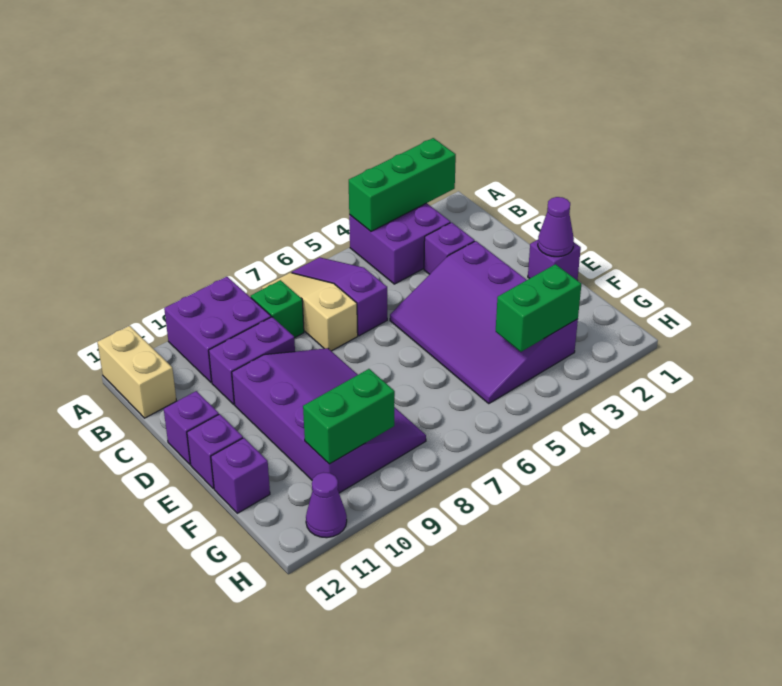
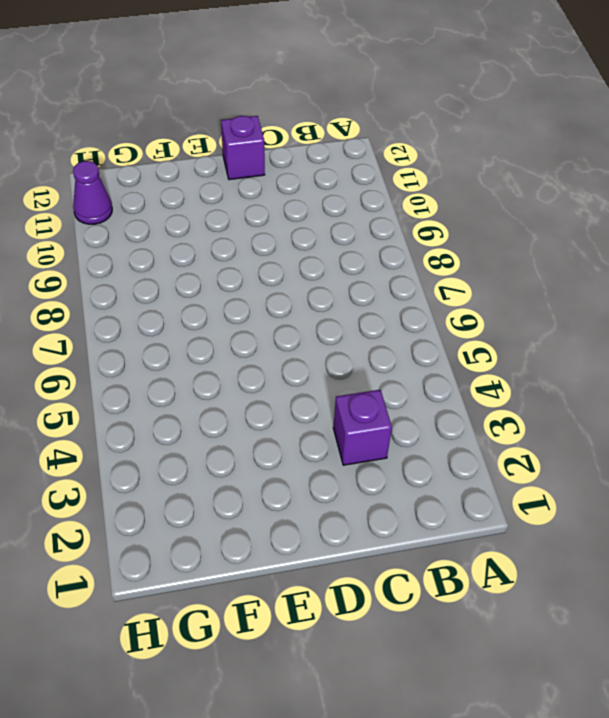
none -> purple 2x2 brick [349,203,450,284]
none -> purple 1x3 slope [292,257,387,336]
none -> tan 1x3 slope [262,273,358,351]

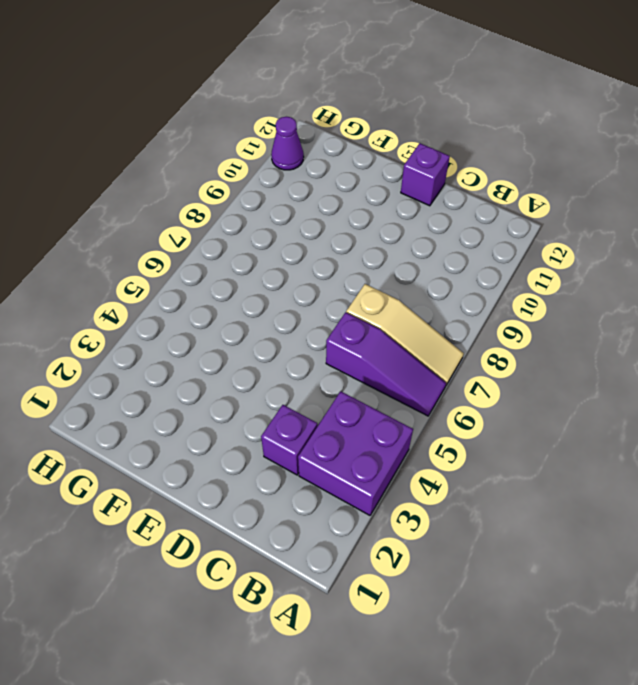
none -> purple 2x2 brick [164,277,271,382]
none -> tan 1x2 brick [97,326,176,418]
none -> green 1x1 brick [251,280,304,338]

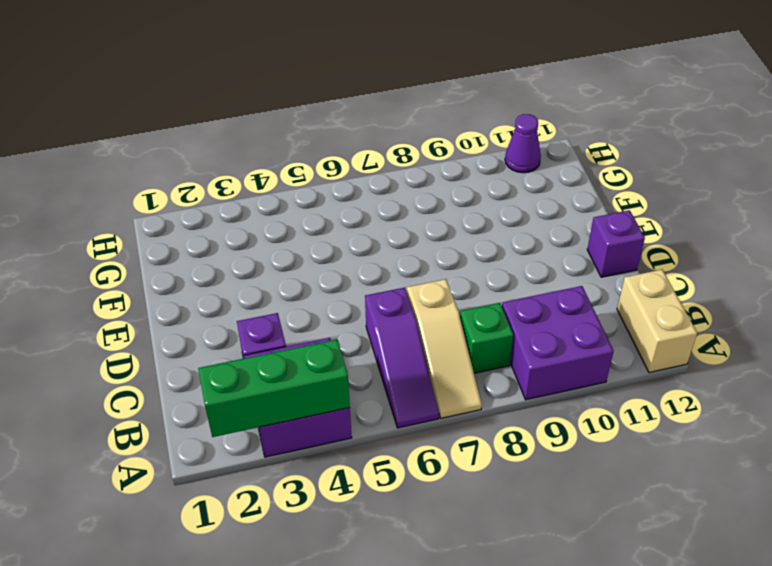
none -> purple 1x2 brick [209,317,295,404]
none -> purple 3x4 slope [390,241,578,403]
none -> purple 3x4 slope [232,348,426,493]

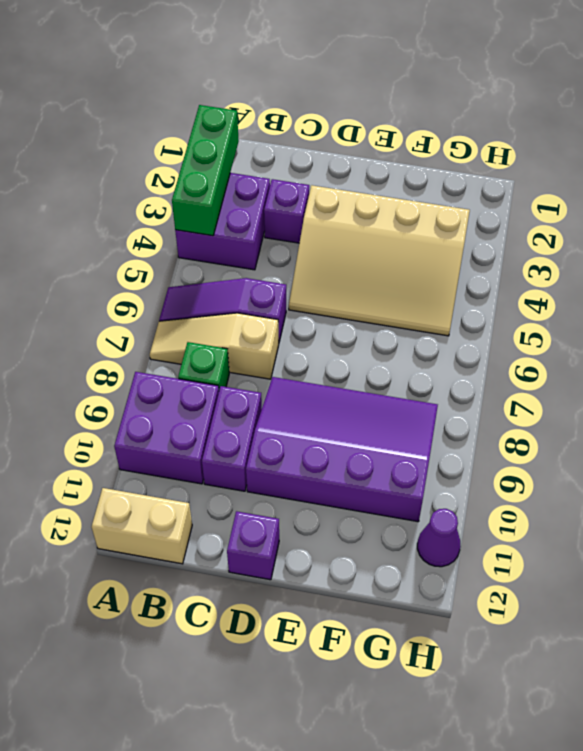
tan 3x4 slope [289,185,470,336] -> purple 3x4 slope [390,241,578,403]
none -> purple 1x1 brick [528,240,581,280]
none -> purple 1x1 brick [187,414,243,488]
none -> purple 1x1 brick [211,438,270,513]

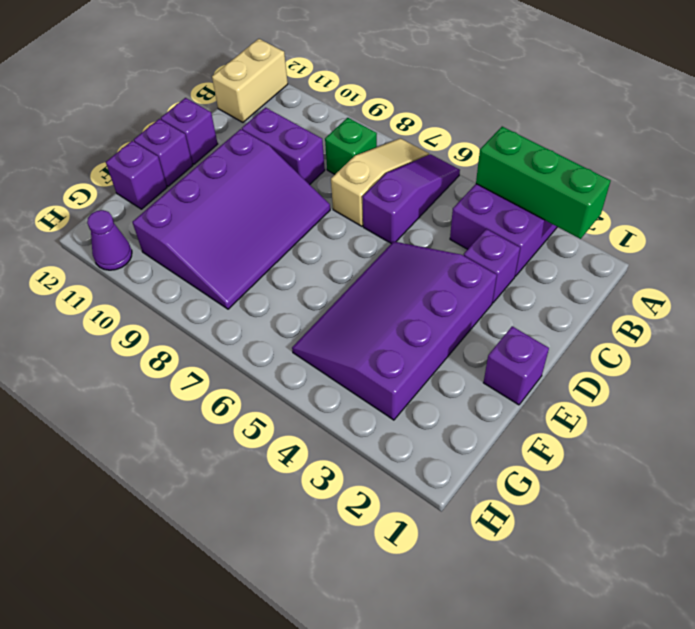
none -> purple 2x2 brick [164,277,271,382]
none -> purple 1x1 cone [538,197,574,257]
none -> green 1x2 brick [496,264,581,352]

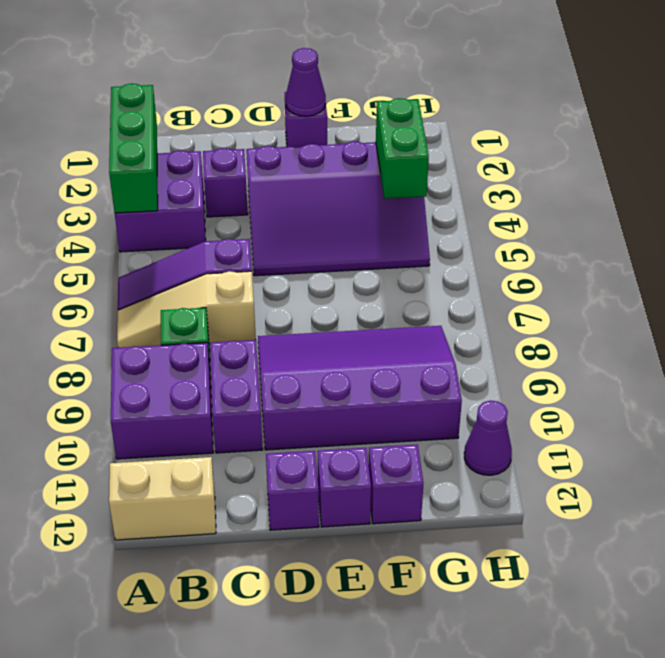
none -> green 1x2 brick [303,369,395,464]

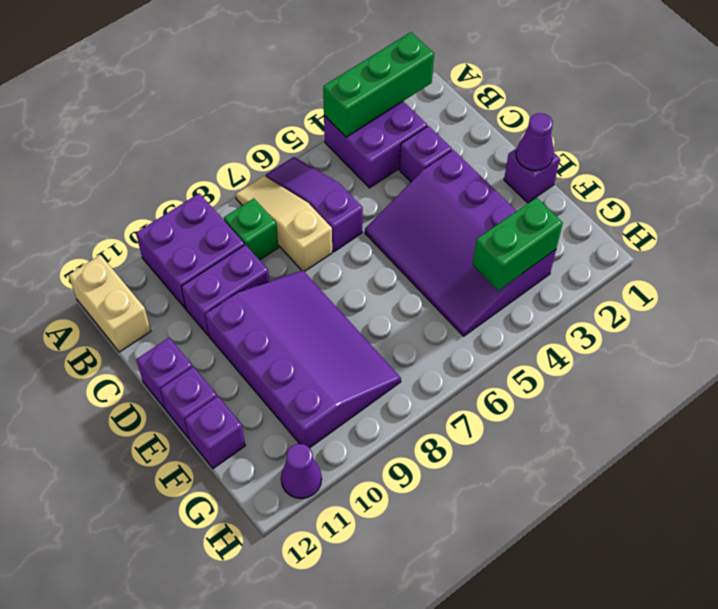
none -> green 1x2 brick [303,369,395,464]

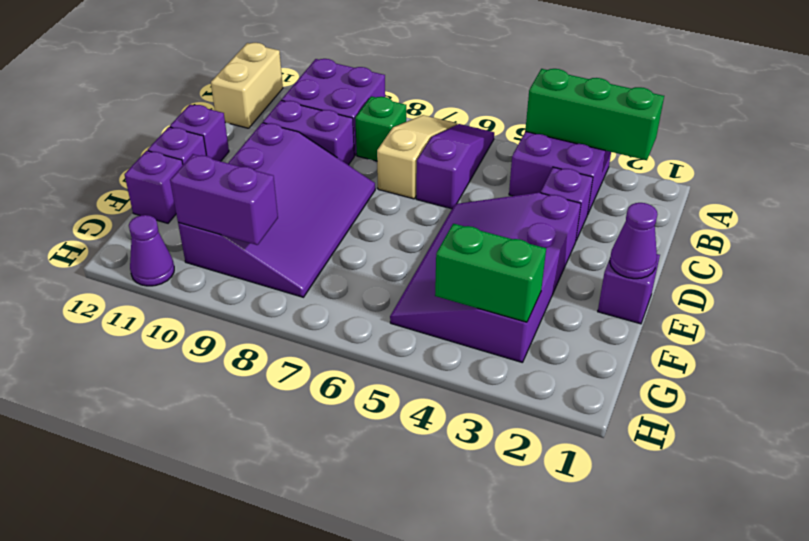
purple 1x2 brick [170,154,278,245] -> green 1x2 brick [303,369,395,464]

